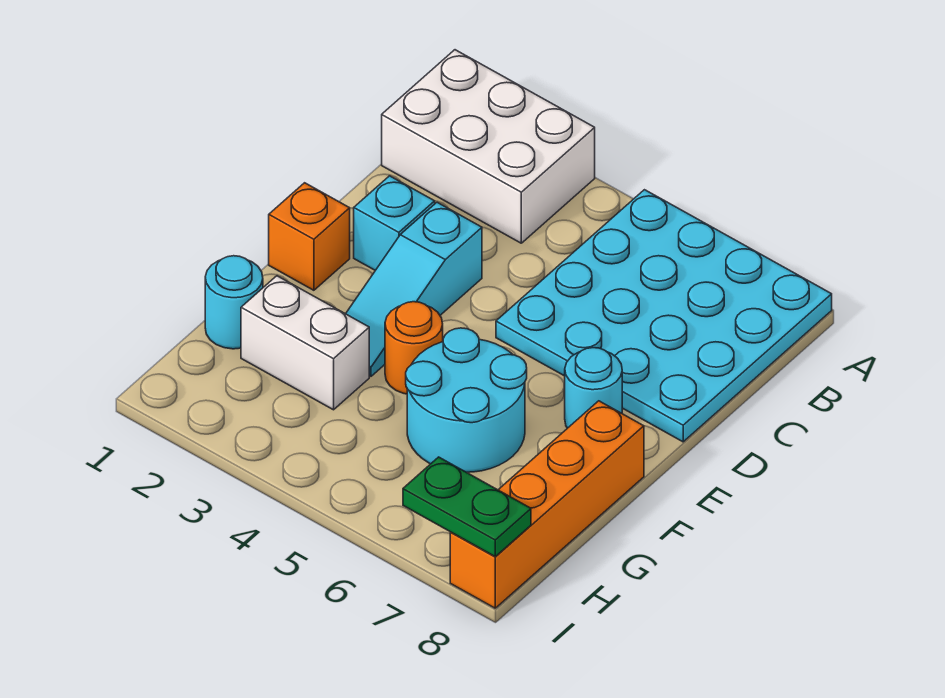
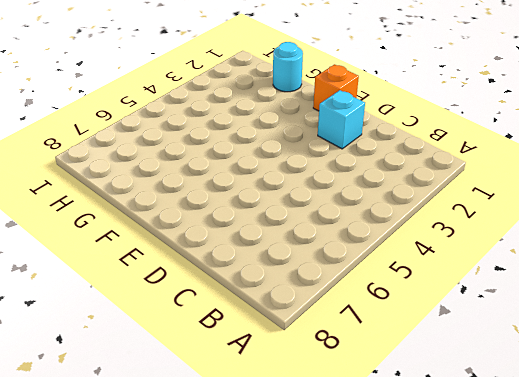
none -> white 2x3 brick [382,50,595,243]
none -> cyan 4x4 plate [496,190,832,442]
none -> cyan 1x3 slope [346,202,482,376]

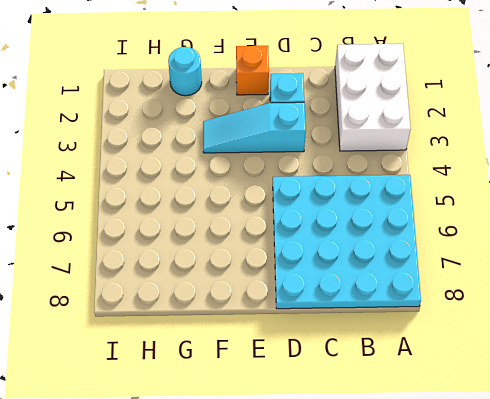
none -> cyan 1x1 round brick [565,348,622,428]
none -> orange 1x1 round brick [385,302,443,394]
none -> cyan 2x2 round brick [406,328,527,472]

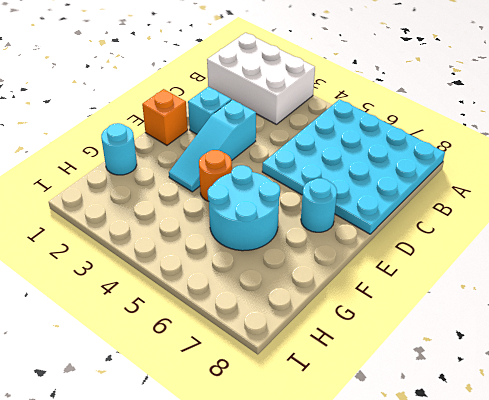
none -> orange 1x4 brick [450,401,644,608]
none -> white 1x2 brick [241,276,369,410]
none -> green 1x2 plate [403,457,531,556]

